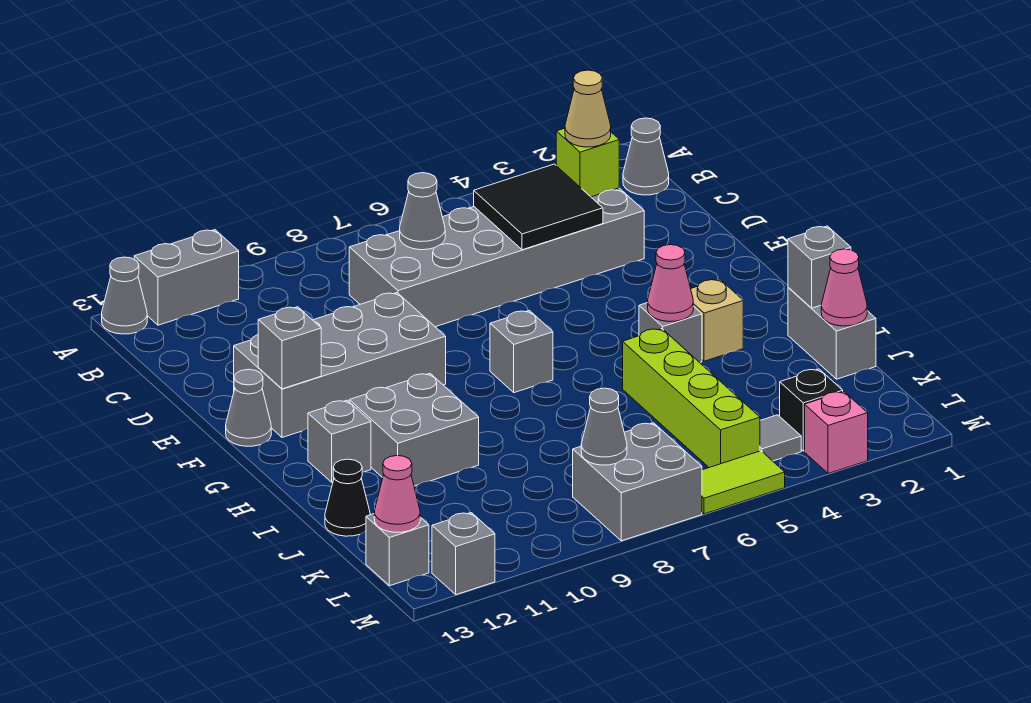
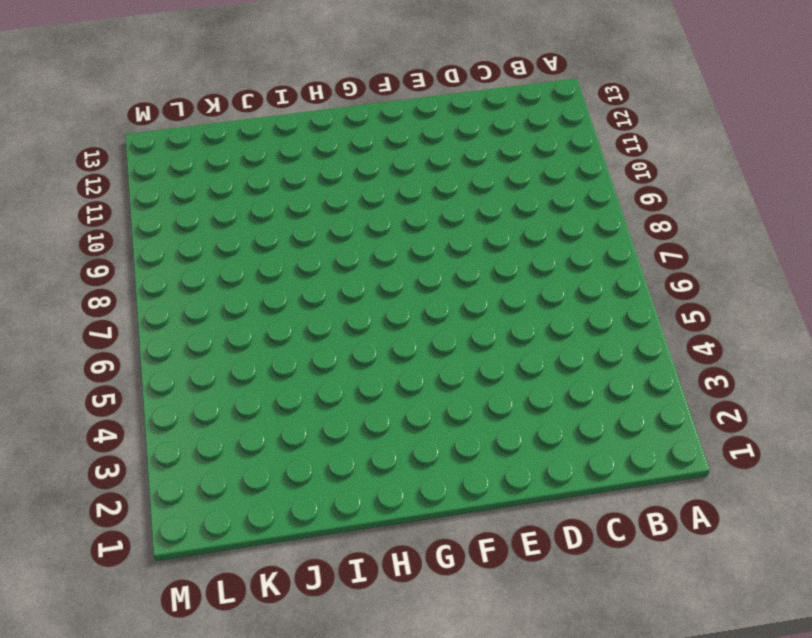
none -> grey 1x2 brick [134,230,239,325]
none -> grey 1x1 cone [102,257,147,334]
none -> grey 1x1 cone [623,118,669,195]
none -> grey 2x6 brick [349,188,644,327]

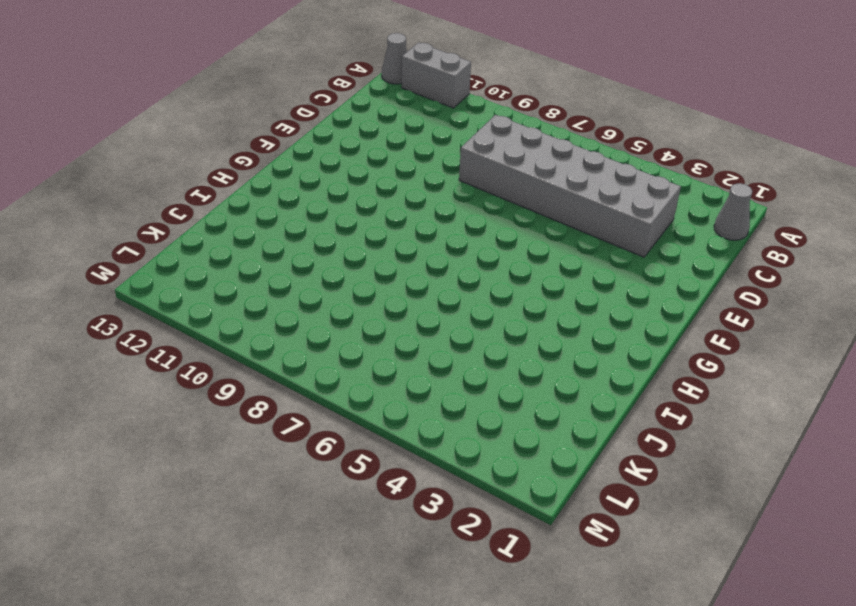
none -> grey 2x4 brick [234,293,446,437]
none -> grey 1x1 cone [226,369,271,446]
none -> grey 1x1 brick [490,311,553,393]
none -> tan 1x1 brick [691,279,743,361]

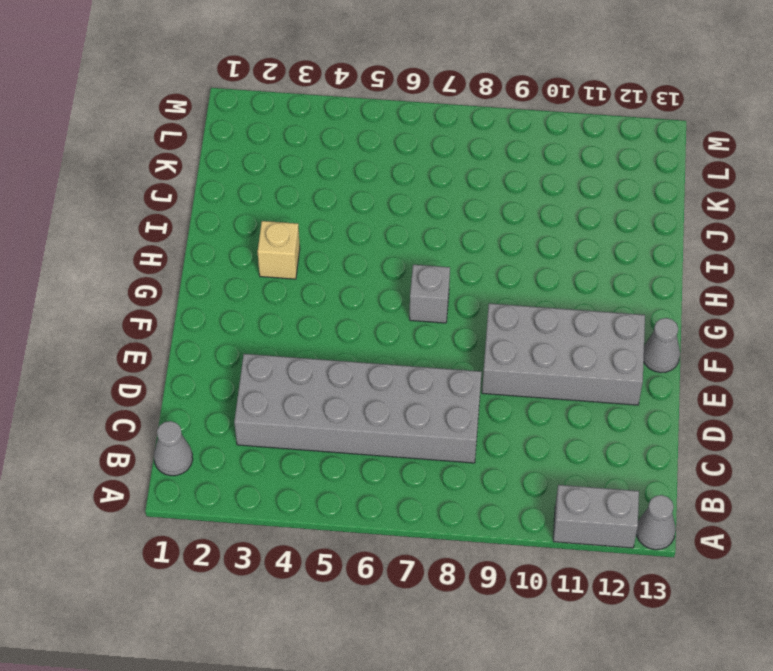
none -> grey 1x1 brick [639,303,702,363]
none -> grey 2x2 brick [349,374,479,486]
none -> grey 1x1 brick [308,400,371,482]
none -> grey 1x2 brick [788,287,876,379]

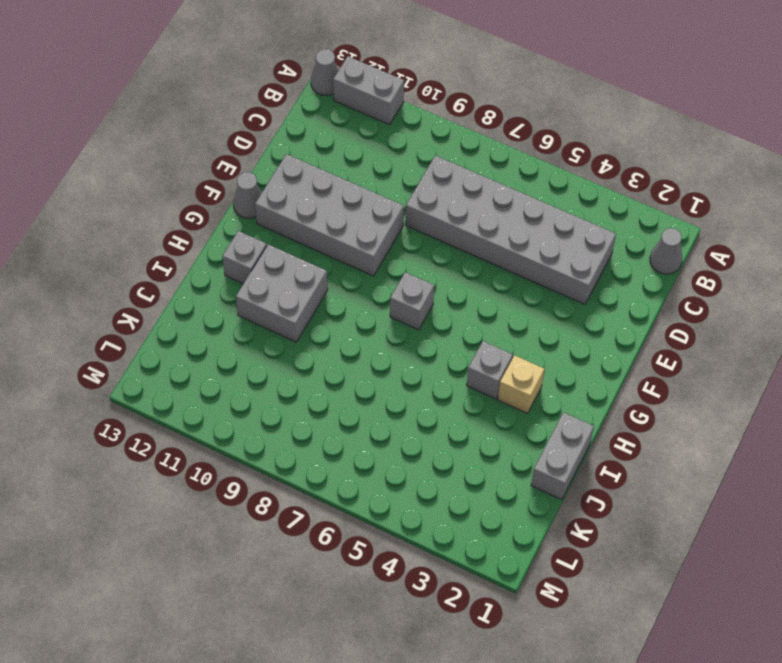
none -> lime 1x4 brick [623,329,760,467]
none -> black 1x1 cone [325,459,370,536]
none -> black 1x1 brick [780,369,843,451]
none -> grey 1x1 tile [760,415,801,461]

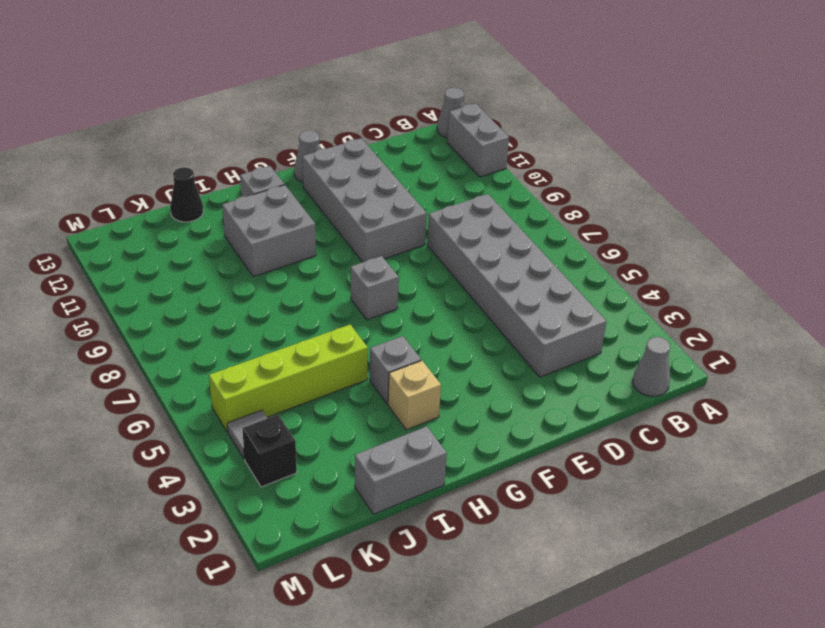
none -> grey 2x2 brick [573,423,702,541]
none -> grey 1x1 brick [366,514,429,586]
none -> pink 1x1 brick [805,391,868,474]
none -> lime 1x2 tile [702,451,785,514]

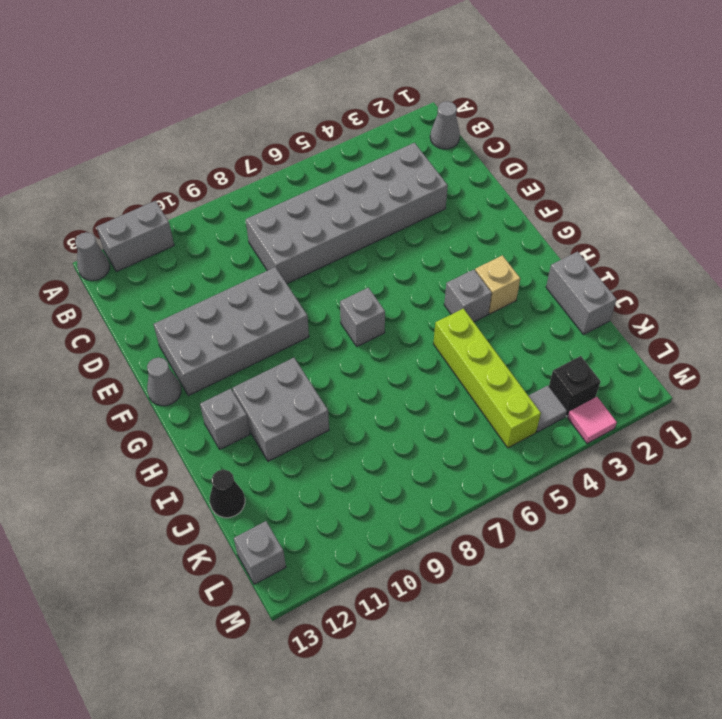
pink 1x1 tile [568,397,617,444] -> pink 1x1 brick [805,391,868,474]
none -> grey 2x2 brick [573,423,702,541]
none -> lime 1x2 tile [702,451,785,514]
none -> grey 1x1 brick [432,513,495,595]
none -> lime 1x1 brick [556,128,619,197]

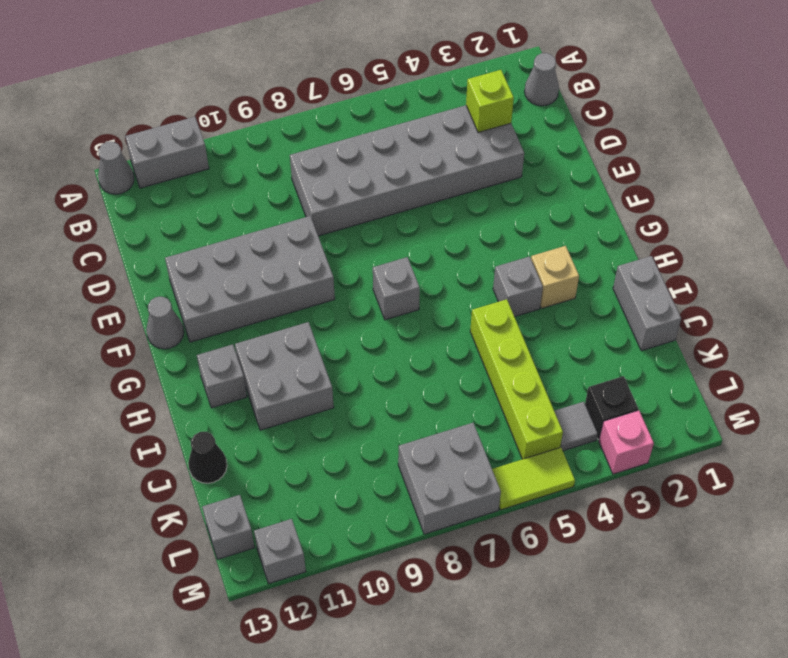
none -> black 2x2 tile [474,164,603,250]
none -> grey 1x1 cone [400,173,445,250]
none -> grey 1x1 brick [258,307,321,389]
none -> pink 1x1 cone [648,245,693,322]

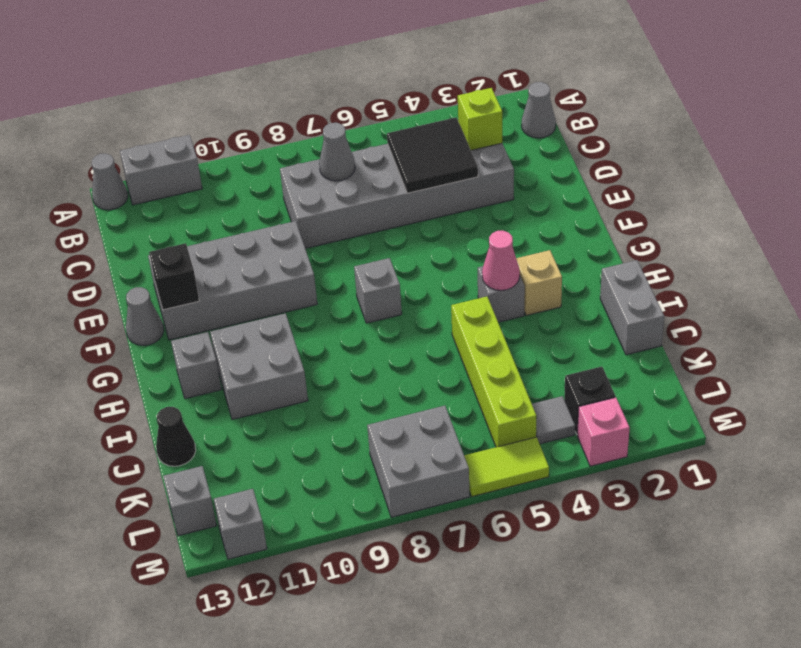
black 1x1 brick [149,243,199,310] -> grey 1x1 brick [258,307,321,389]
none -> grey 1x1 brick [788,226,851,308]
none -> pink 1x1 cone [821,249,867,326]
none -> grey 1x1 cone [581,388,627,465]
none -> pink 1x1 cone [374,456,420,532]

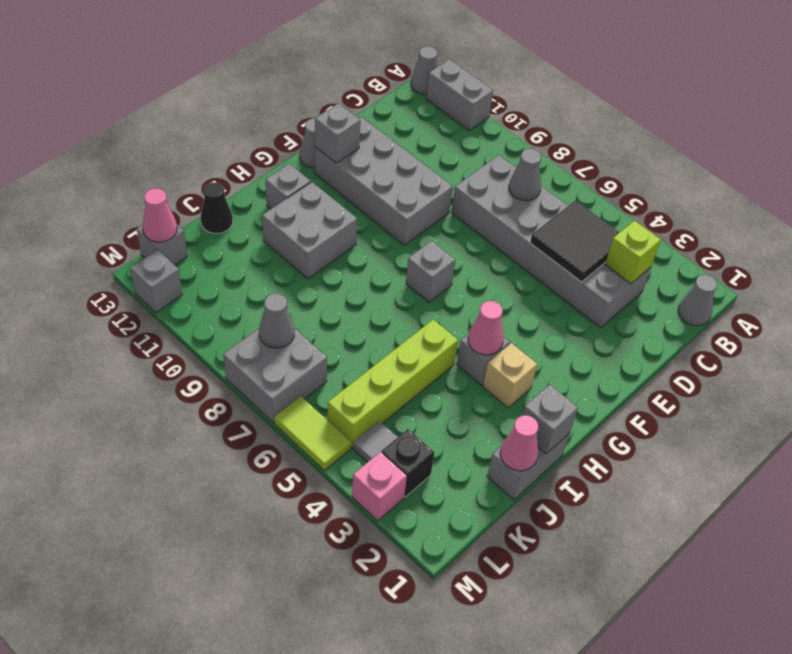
none -> tan 1x1 cone [565,70,611,147]

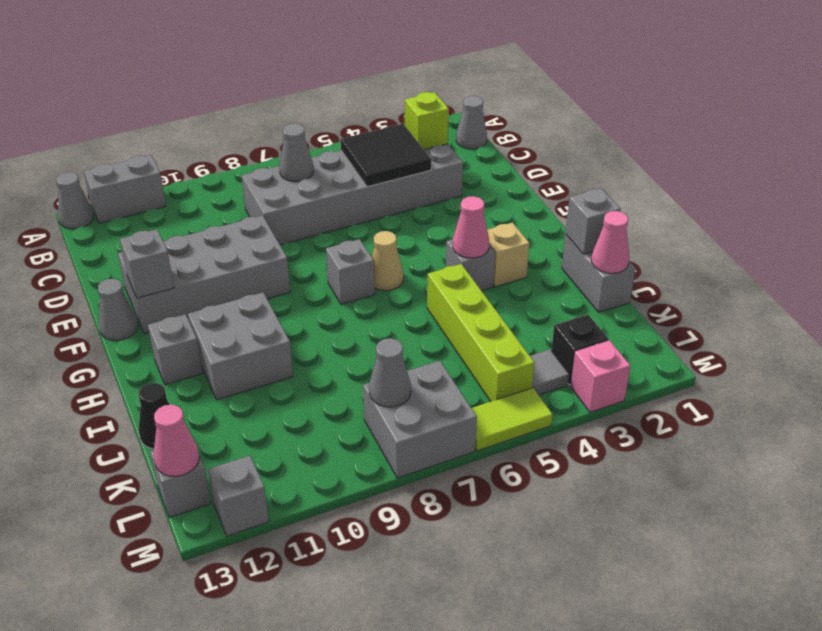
tan 1x1 cone [372,231,404,291] -> tan 1x1 cone moved to [565,70,611,147]

